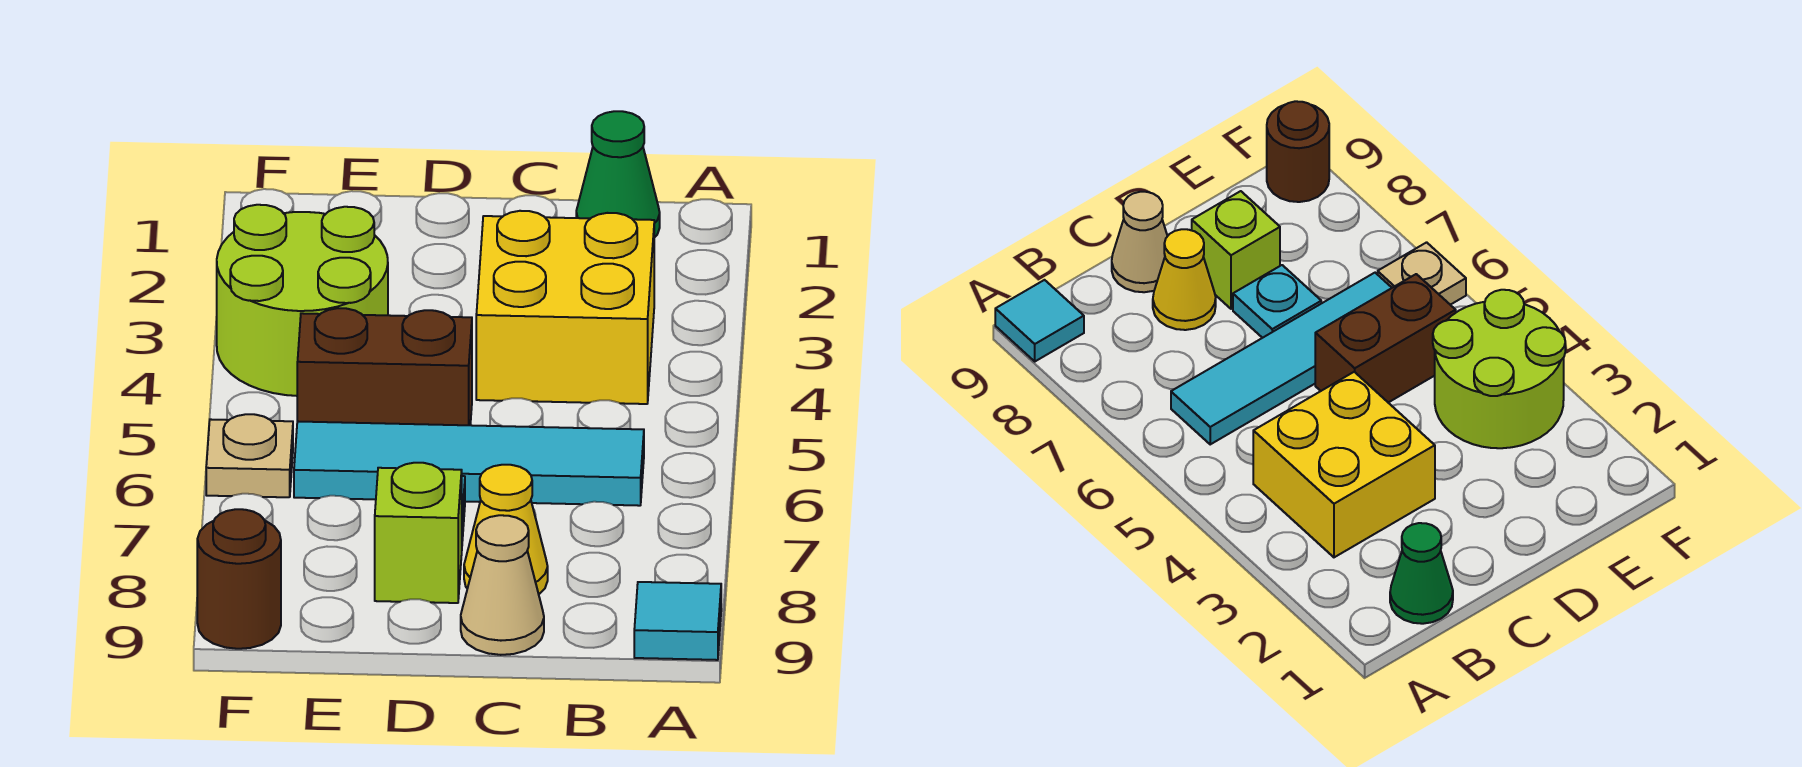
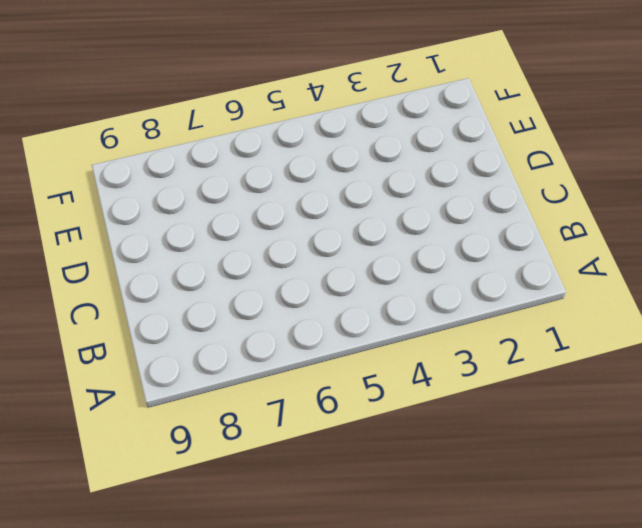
none -> cyan 1x1 tile [634,582,721,660]
none -> green 1x1 cone [576,111,660,238]
none -> yellow 2x2 brick [476,211,654,404]

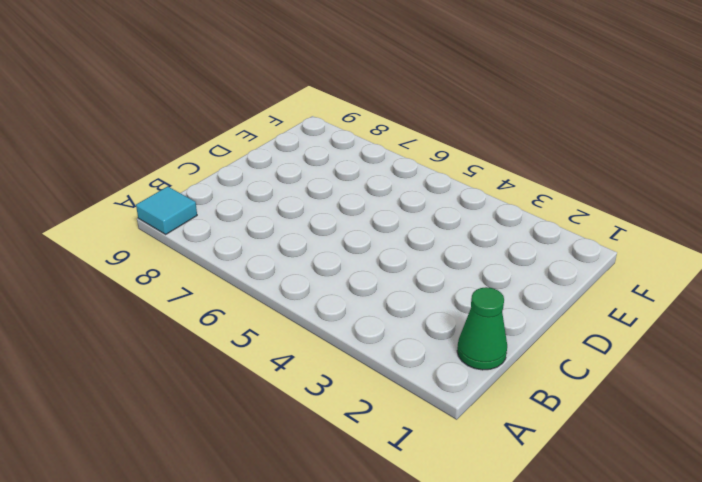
none -> yellow 2x2 brick [476,211,654,404]
none -> cyan 1x4 tile [294,421,644,506]
none -> yellow 1x1 cone [464,465,548,594]

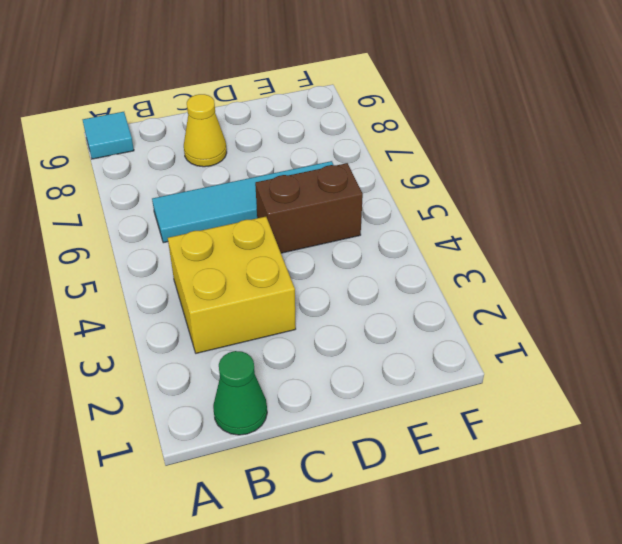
none -> tan 1x1 cone [461,515,544,655]
none -> cyan 1x1 plate [1233,265,1321,338]
none -> lime 1x1 brick [375,463,462,603]

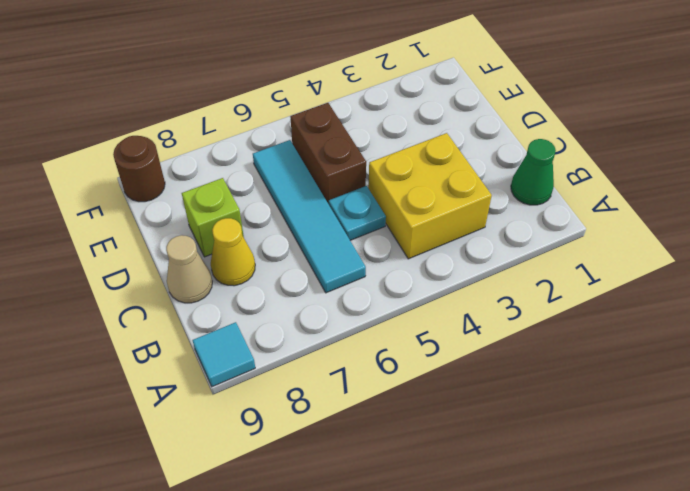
cyan 1x1 plate [329,186,386,240] -> cyan 1x1 plate moved to [1233,265,1321,338]
none -> lime 2x2 round brick [217,205,388,396]
none -> tan 1x1 plate [206,414,293,497]

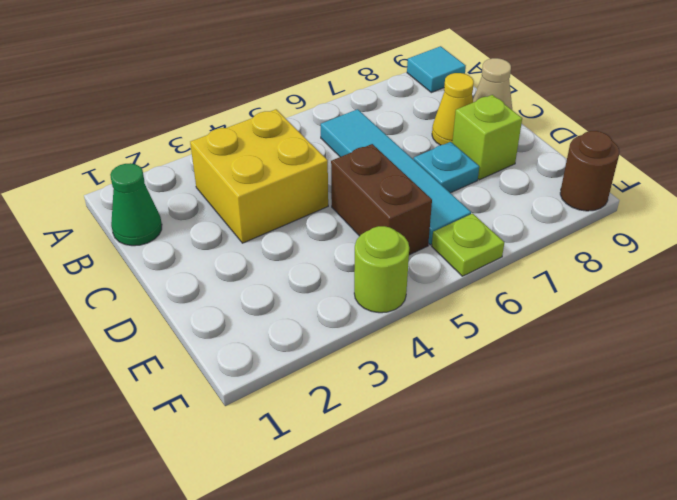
lime 1x1 round brick [354,226,409,313] -> lime 2x2 round brick [217,205,388,396]
lime 1x1 plate [432,214,504,276] -> tan 1x1 plate [206,414,293,497]

